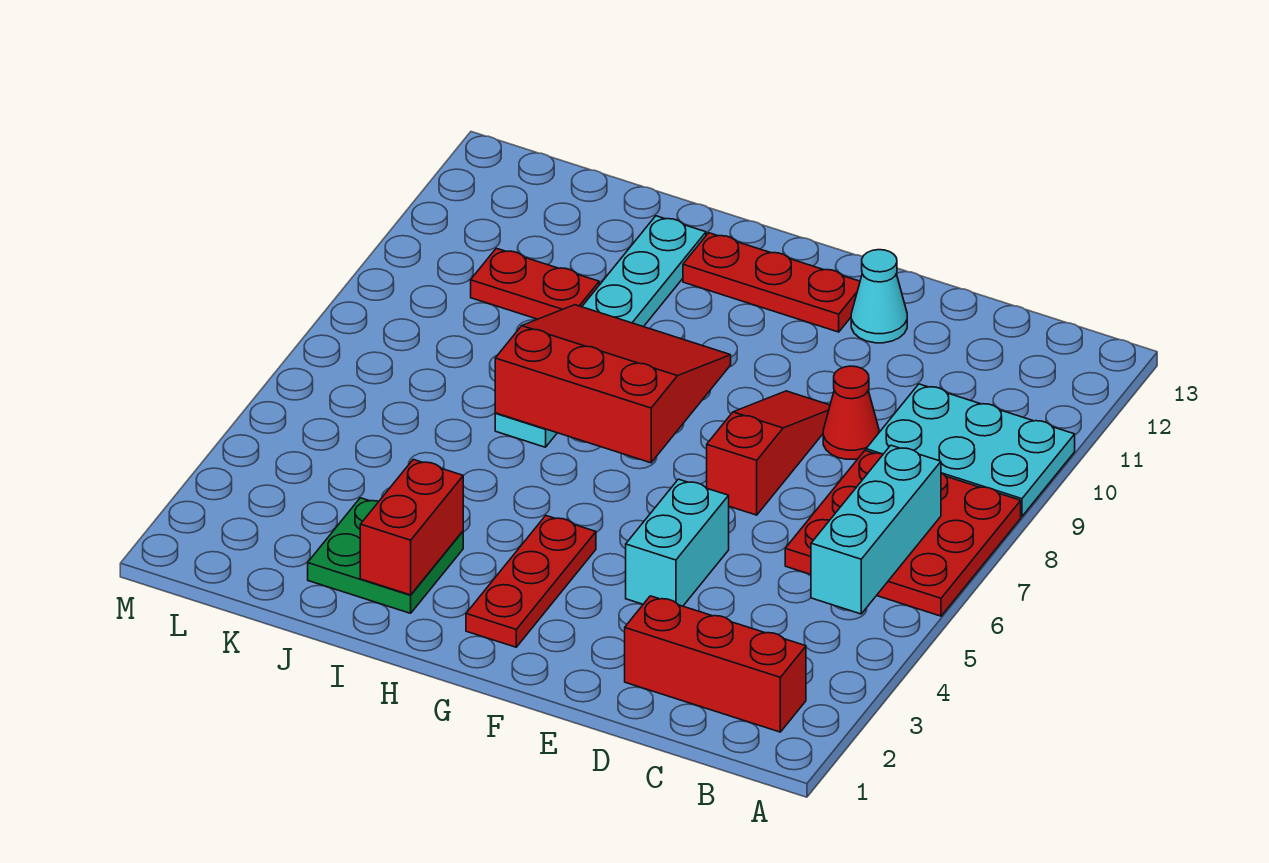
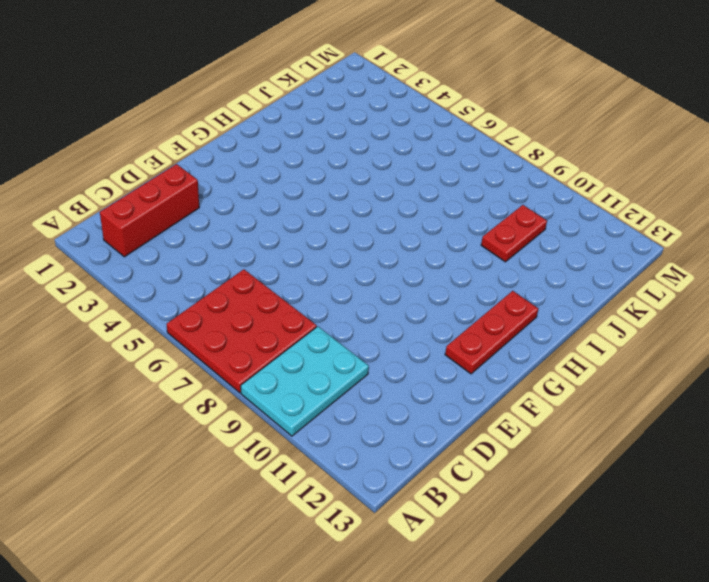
none -> red 1x1 cone [823,366,879,459]
none -> cyan 1x2 brick [626,479,729,606]
none -> red 1x3 slope [707,391,830,515]

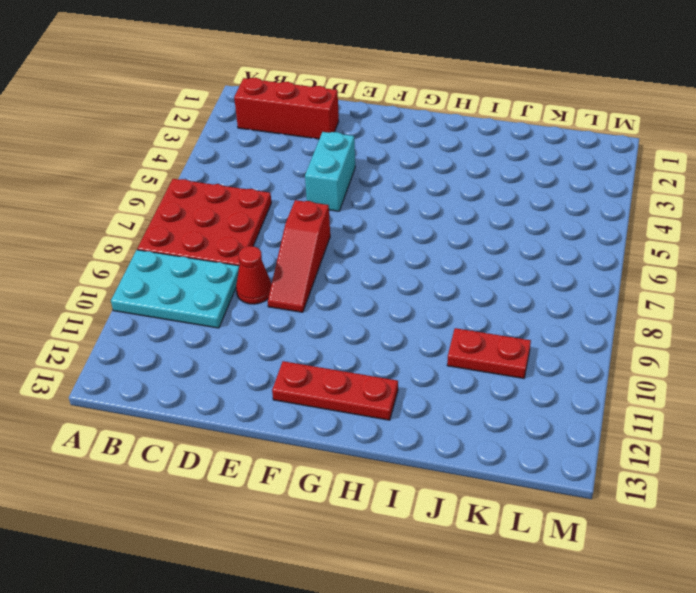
none -> cyan 1x1 cone [851,250,907,343]
none -> red 1x3 plate [466,516,596,647]
none -> green 2x2 plate [308,498,463,613]

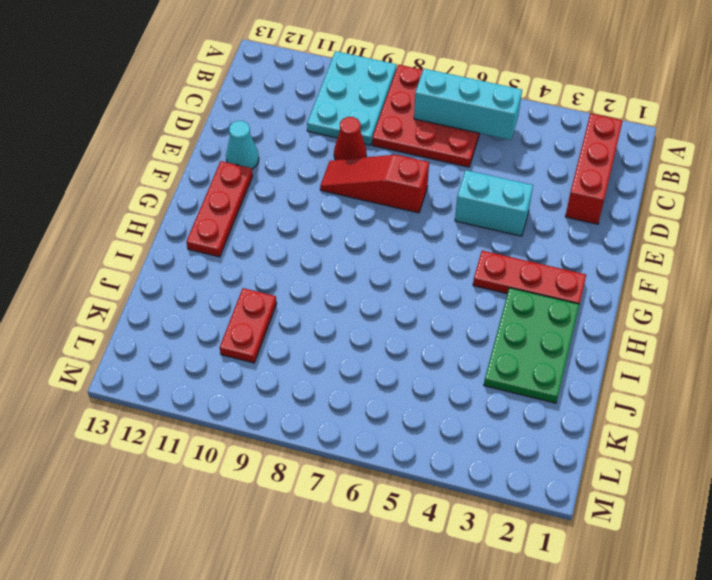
green 2x3 plate [484,288,579,403] -> green 2x2 plate [308,498,463,613]
none -> cyan 1x6 plate [495,216,706,447]
none -> red 3x3 slope [495,305,731,463]
none -> red 1x2 brick [360,459,463,595]

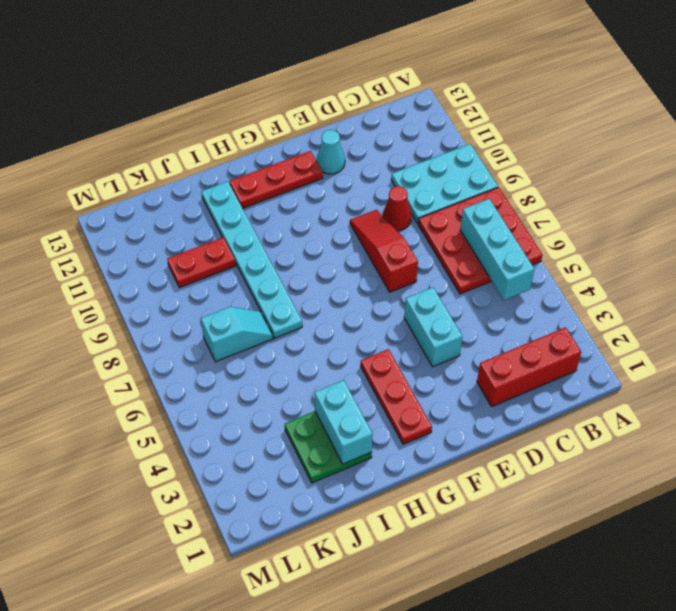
cyan 1x2 brick [314,380,373,464] -> red 1x2 brick [360,459,463,595]
cyan 1x2 slope [201,307,273,362] -> none
none -> red 3x3 slope [495,305,731,463]

